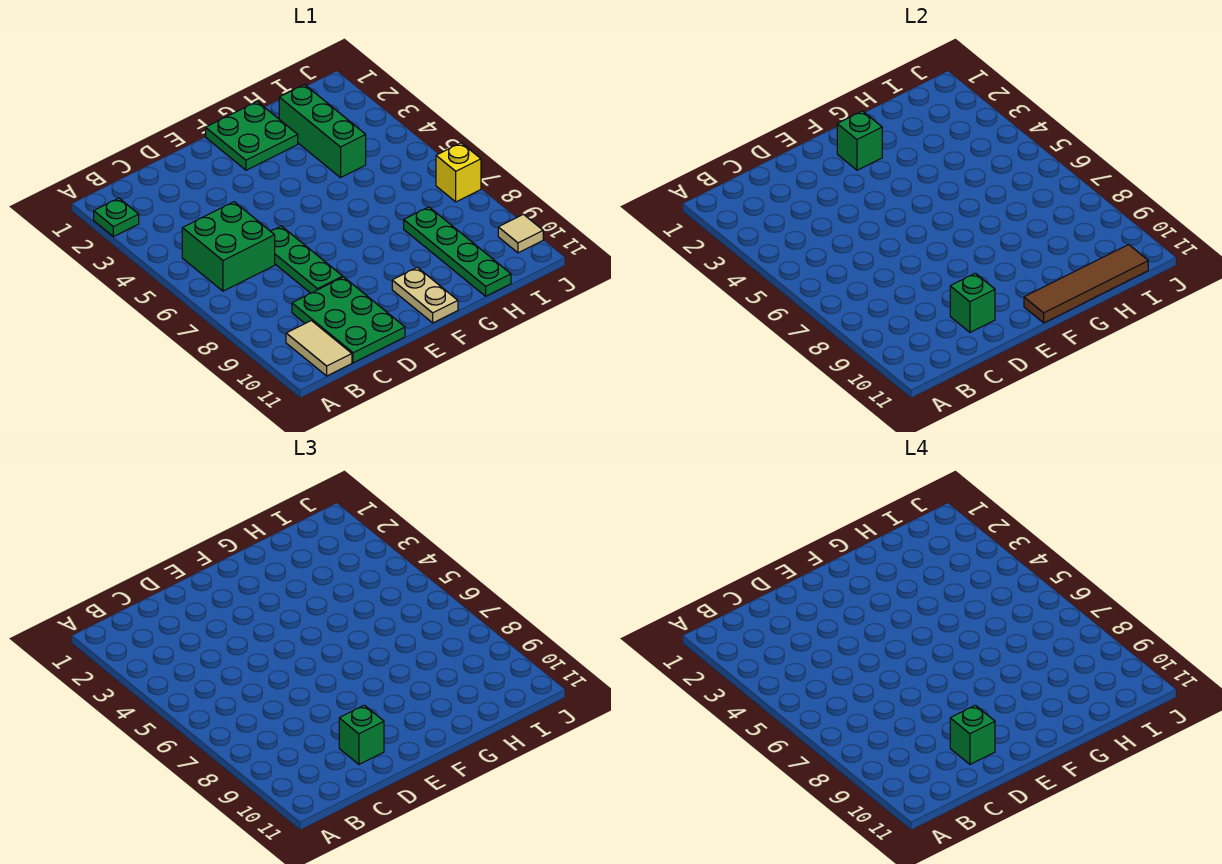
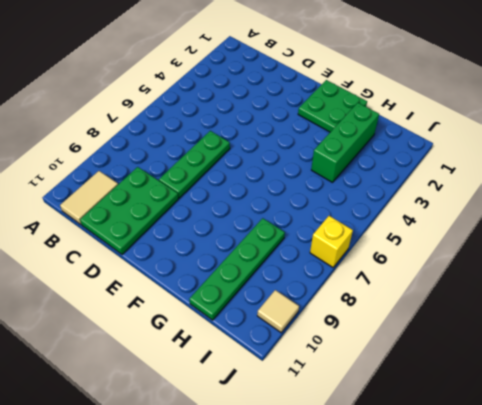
none -> green 1x1 plate [94,198,139,237]
none -> green 2x2 brick [182,202,275,291]
none -> tan 1x2 plate [392,267,458,323]

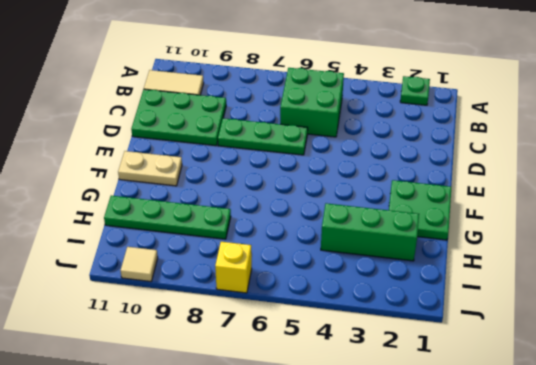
none -> green 1x1 brick [950,273,995,332]
none -> green 1x1 brick [837,111,882,170]
none -> brown 1x4 tile [1024,245,1148,323]

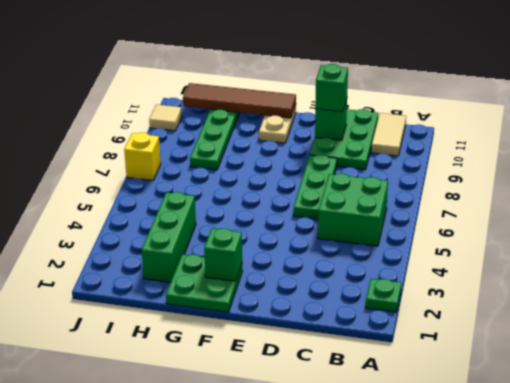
none -> green 1x1 brick [950,705,995,764]

